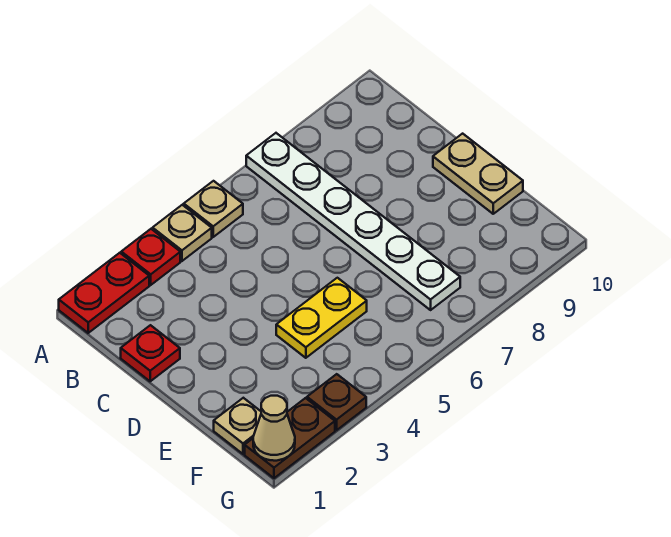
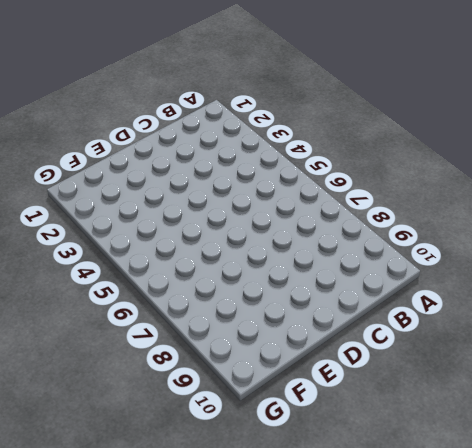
none -> red 1x2 plate [59,253,149,333]
none -> red 1x1 plate [121,229,180,285]
none -> tan 1x1 plate [153,205,212,261]

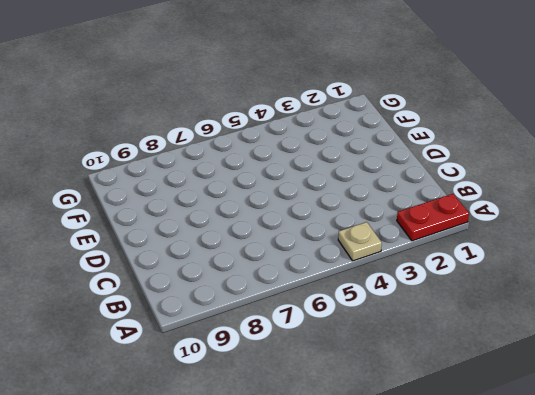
none -> red 1x1 plate [121,229,180,285]
none -> tan 1x1 plate [184,181,243,237]
none -> white 1x6 plate [246,133,460,310]

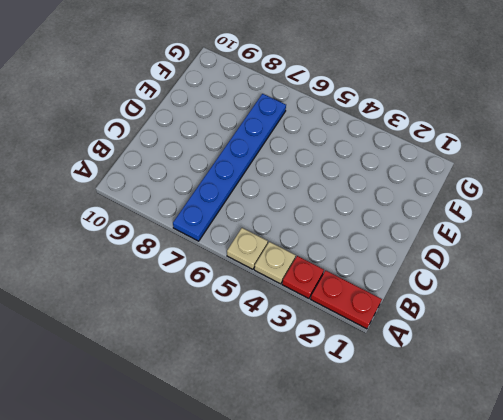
blue 1x6 plate [173,94,286,241] -> white 1x6 plate [246,133,460,310]
none -> red 1x1 plate [121,325,180,381]
none -> tan 1x2 plate [433,134,523,214]
none -> yellow 1x2 plate [276,278,367,358]

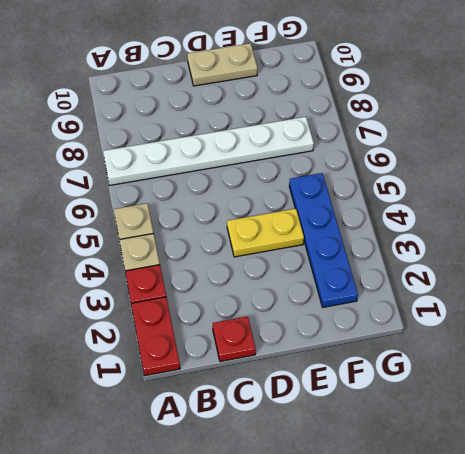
yellow 1x2 plate [227,209,304,257] -> yellow 1x2 plate turned to [276,278,367,358]
blue 1x4 plate [289,173,358,307] -> none
none -> tan 1x1 plate [214,398,261,454]
none -> brown 1x2 plate [245,398,335,478]
none -> brown 1x1 plate [307,374,366,430]

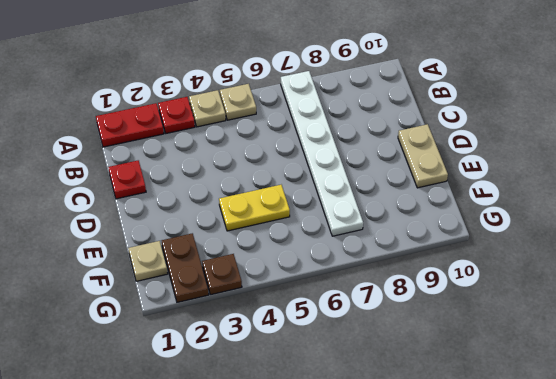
brown 1x2 plate [162,233,209,302] -> brown 1x2 plate turned to [245,398,335,478]
none -> tan 1x1 cone [253,396,295,461]

